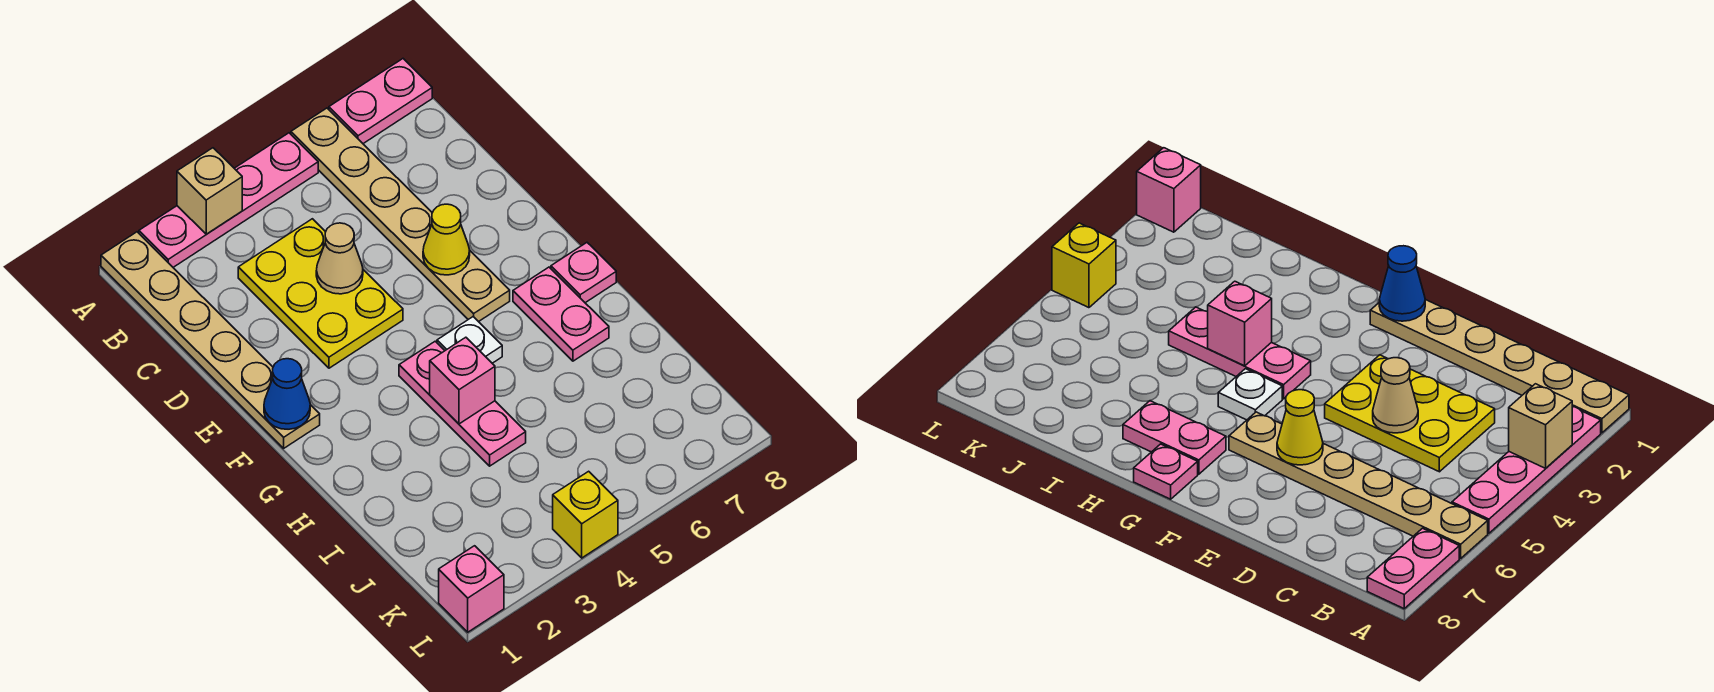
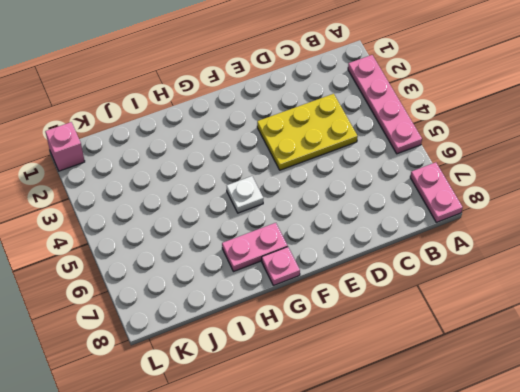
none -> tan 1x6 plate [101,232,320,448]
none -> tan 1x6 plate [291,108,510,322]
none -> pink 1x3 plate [399,341,526,466]

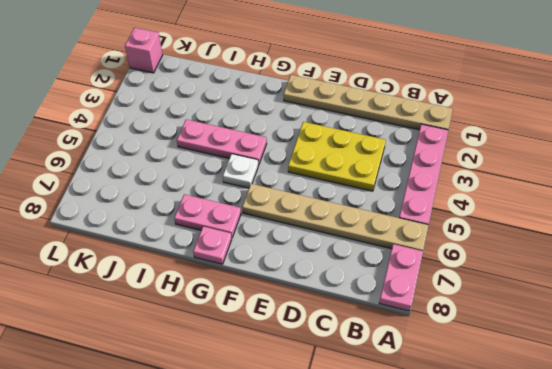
none -> yellow 1x1 brick [553,471,618,558]
none -> tan 1x1 brick [177,148,242,234]
none -> tan 1x1 cone [316,223,363,294]

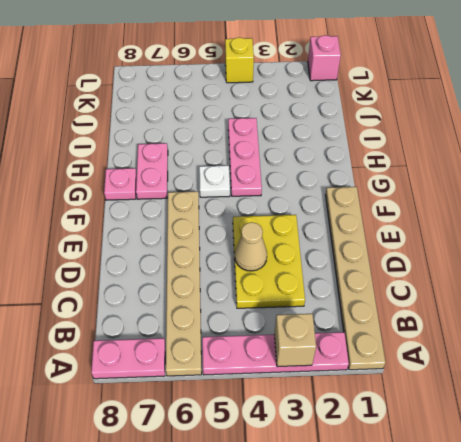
none -> yellow 1x1 cone [423,204,470,275]
none -> blue 1x1 cone [264,359,310,429]
none -> pink 1x1 brick [430,337,495,424]

